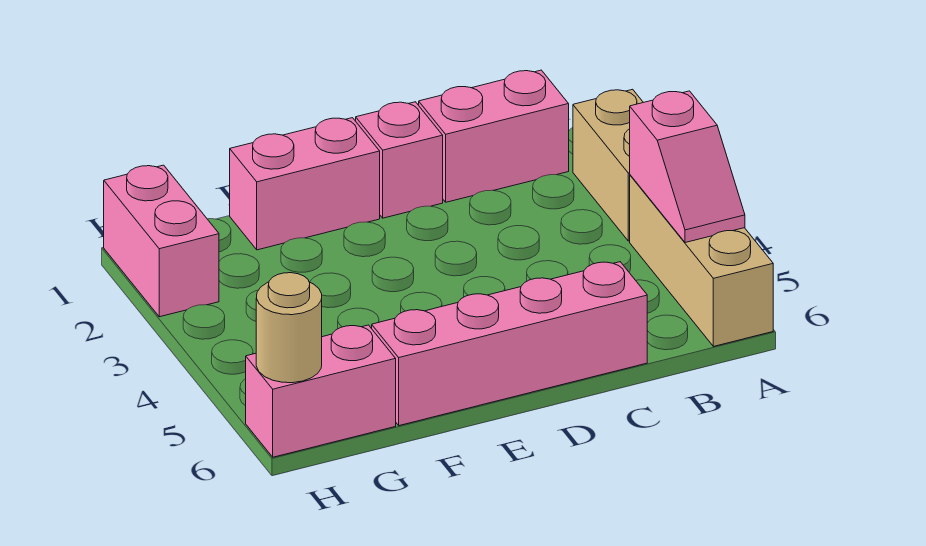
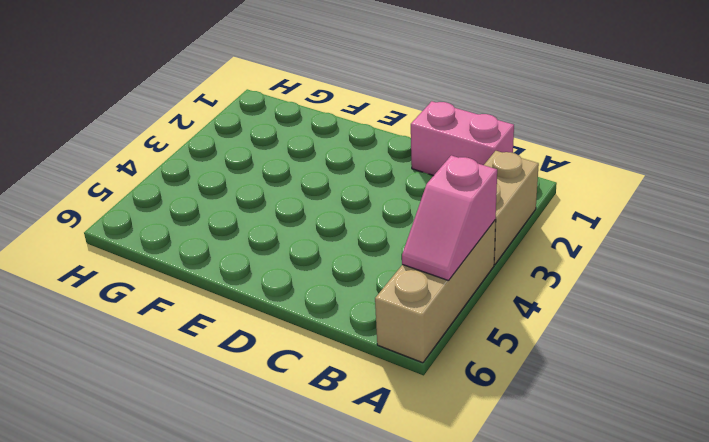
none -> pink 1x4 brick [371,262,647,426]
none -> pink 1x1 brick [356,102,443,218]

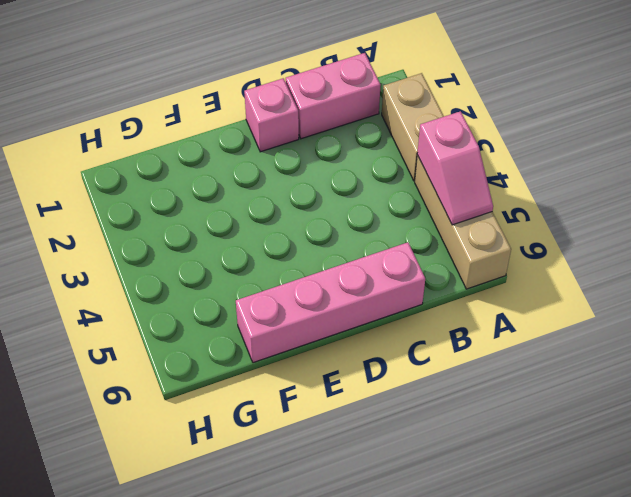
none -> pink 1x2 brick [230,118,380,250]
none -> pink 1x2 brick [246,325,396,457]

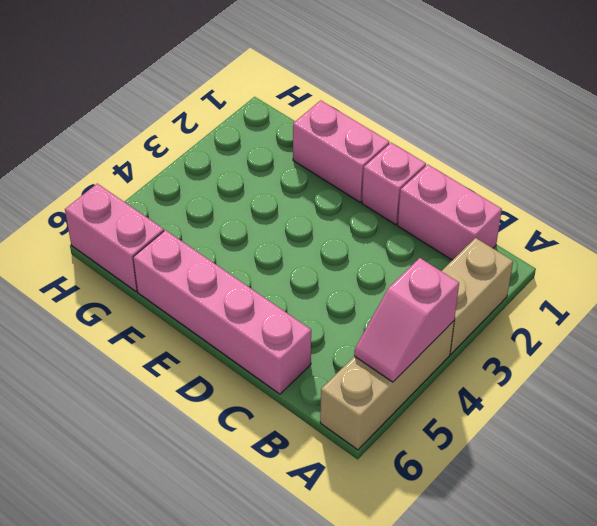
none -> pink 1x2 brick [104,165,219,317]
none -> tan 1x1 round brick [256,273,322,383]

